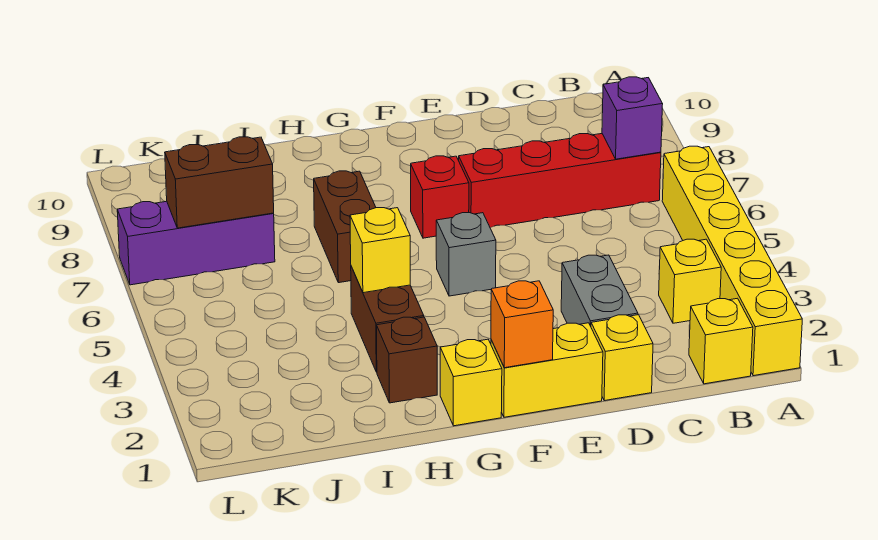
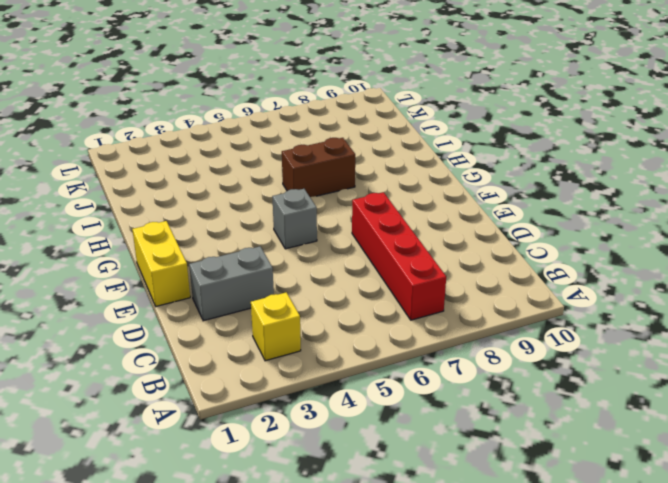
none -> yellow 1x6 brick [662,146,802,376]
none -> yellow 1x1 brick [689,298,753,384]
none -> yellow 1x1 brick [591,315,653,401]

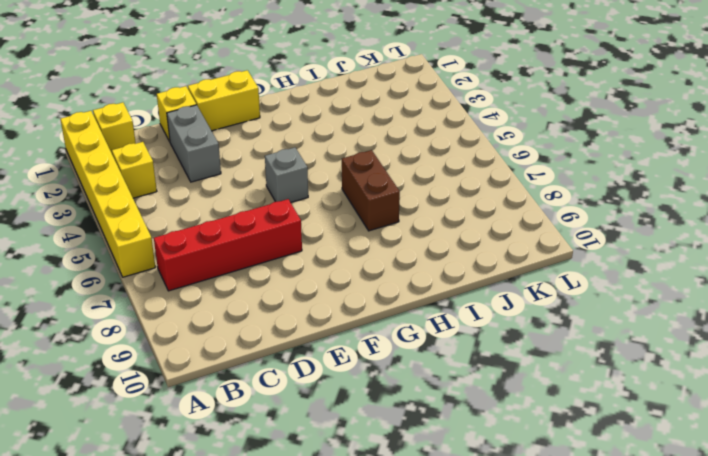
none -> red 1x1 brick [411,156,469,238]
none -> yellow 1x1 brick [440,339,502,426]
none -> brown 1x1 brick [377,317,437,403]

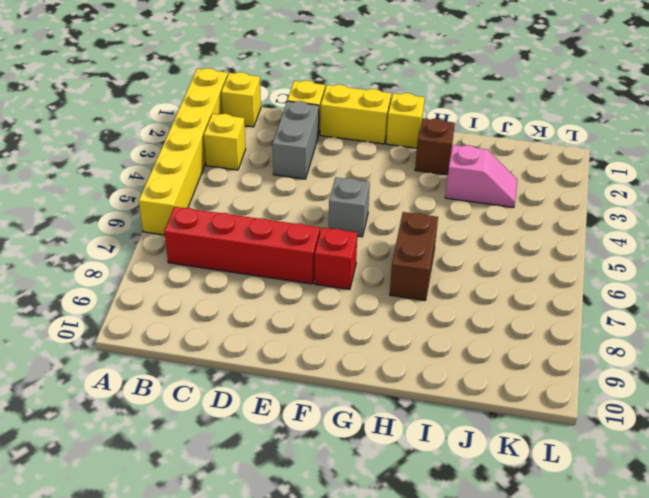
pink 1x2 slope [445,145,517,207] -> none
none -> brown 1x2 brick [351,267,424,372]
none -> purple 1x3 brick [117,201,275,285]
none -> purple 1x1 brick [602,77,663,159]

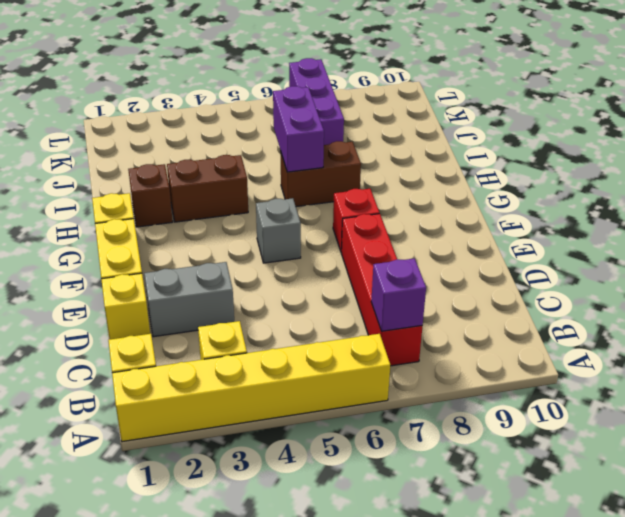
purple 1x2 brick [273,86,324,172] -> none
none -> orange 1x1 brick [491,281,553,368]
none -> yellow 1x1 brick [350,208,410,293]
none -> brown 1x2 brick [165,137,274,228]

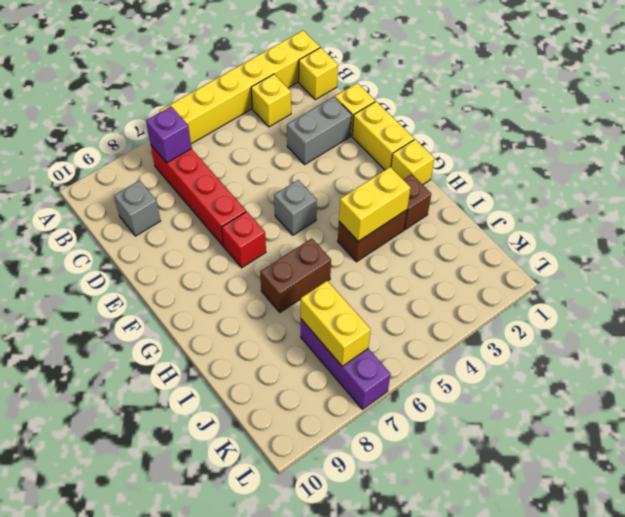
grey 1x1 brick [114,180,160,236] -> none
yellow 1x2 brick [339,167,411,241] -> yellow 1x1 brick [350,208,410,293]
yellow 1x2 brick [301,281,371,366] -> brown 1x2 brick [165,137,274,228]
none -> orange 1x1 brick [491,281,553,368]

